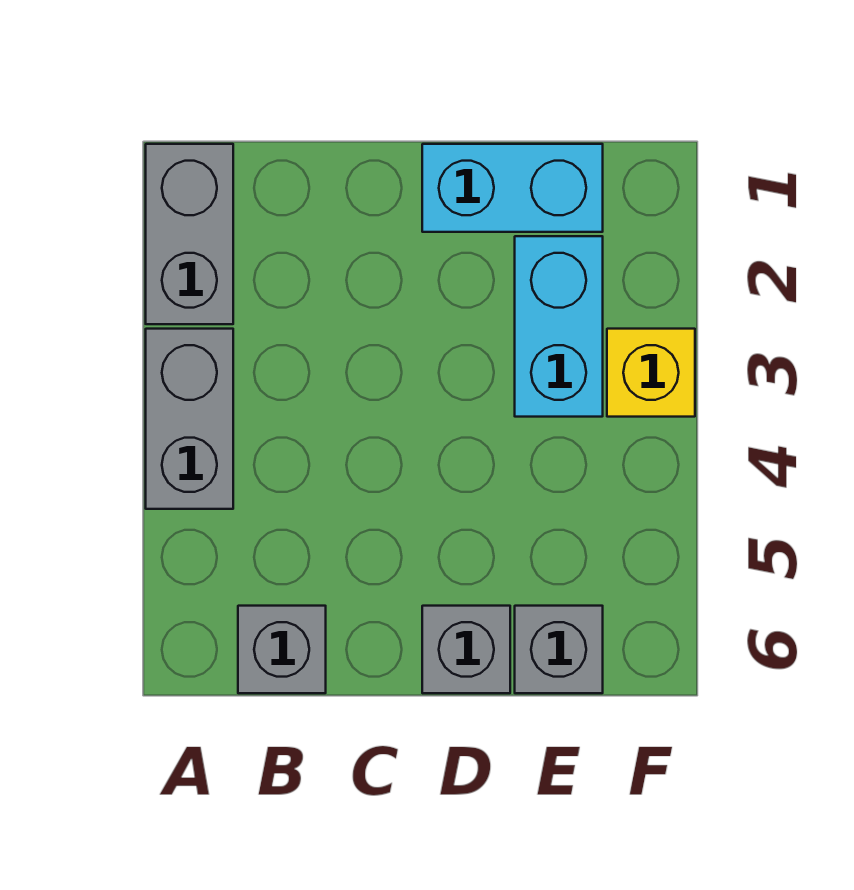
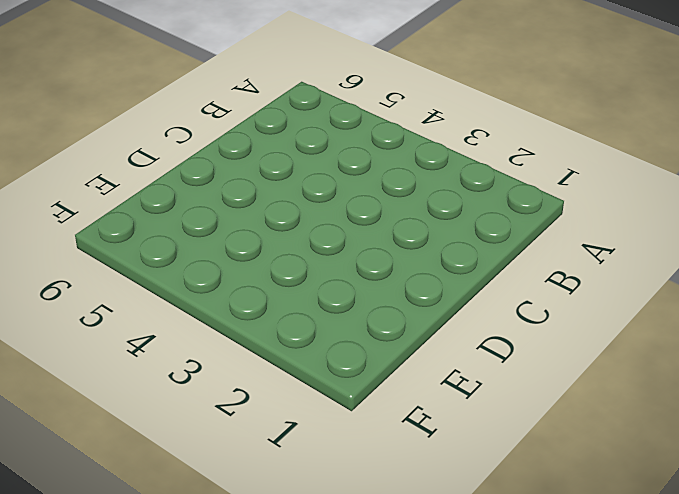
none -> grey 1x2 brick [146,144,233,324]
none -> grey 1x2 brick [146,329,233,509]

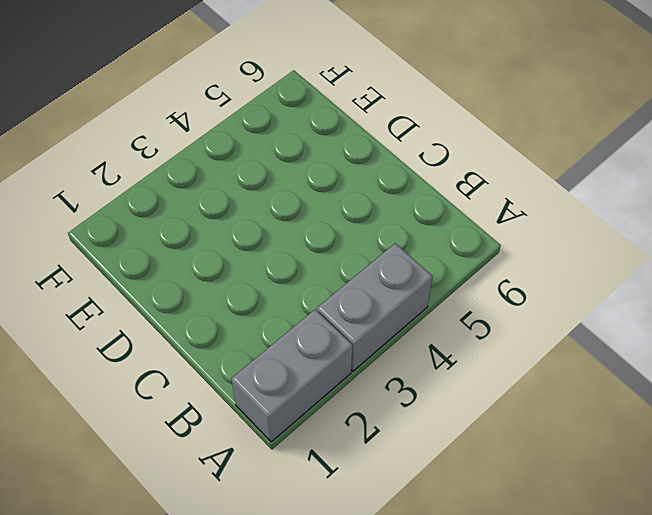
none -> grey 1x1 brick [238,606,326,693]
none -> cyan 1x2 brick [422,144,603,232]

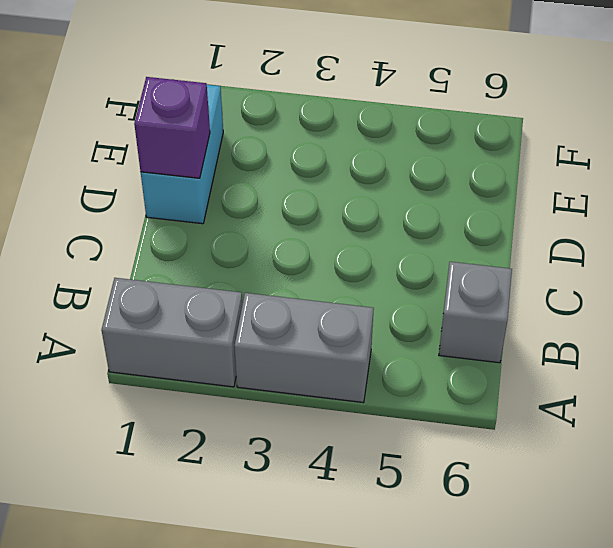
purple 1x1 brick [134,77,210,178] -> none
none -> grey 1x1 brick [422,606,510,693]
none -> cyan 1x2 brick [515,236,603,417]

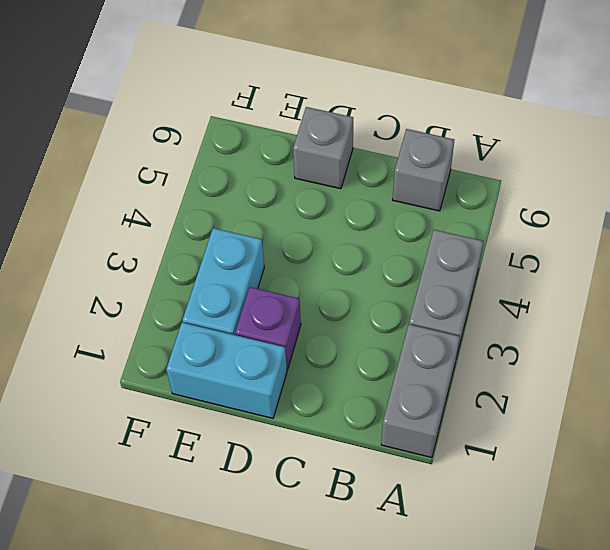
purple 1x1 brick [235,287,301,370] -> none
none -> grey 1x1 brick [515,606,603,693]
none -> yellow 1x1 brick [607,329,695,417]

